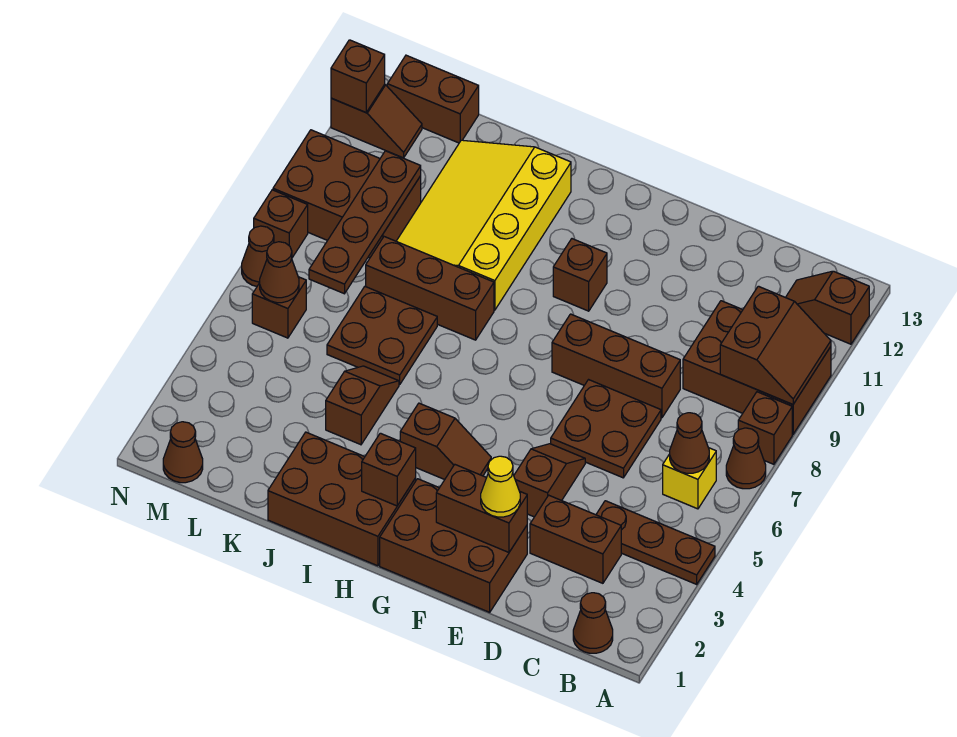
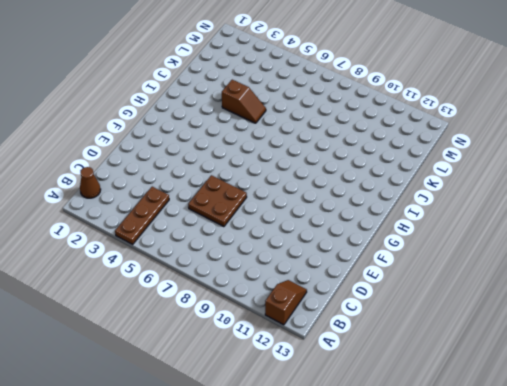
none -> brown 1x1 cone [726,428,766,489]
none -> brown 1x1 brick [738,392,792,464]
none -> brown 2x3 brick [683,301,831,434]
none -> yellow 1x1 brick [663,448,716,509]

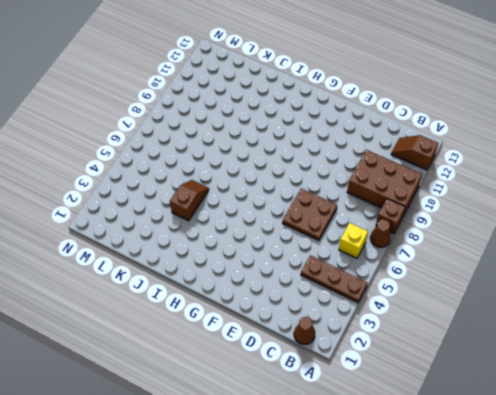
none -> brown 1x2 brick [530,495,621,583]
none -> brown 1x3 brick [552,314,680,418]
none -> brown 2x3 brick [380,479,527,612]
none -> brown 1x2 slope [514,444,585,517]

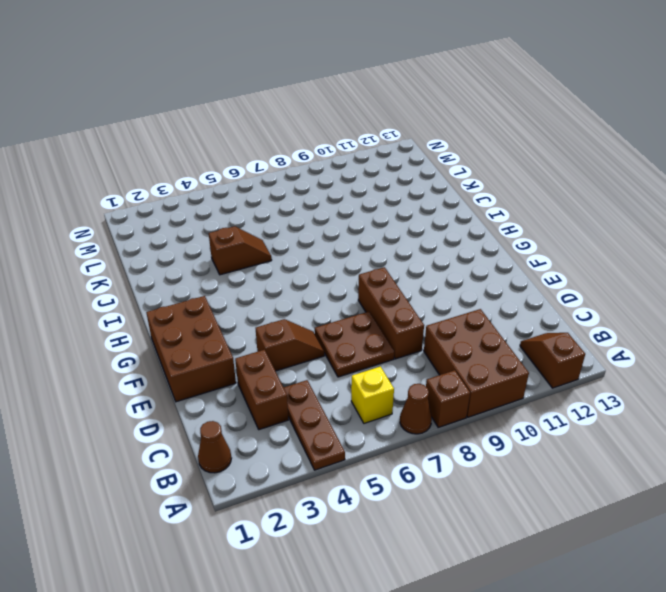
none -> brown 1x2 slope [400,403,491,480]
none -> brown 1x1 brick [553,239,607,311]
none -> brown 2x3 brick [268,432,416,566]
none -> brown 1x3 brick [366,237,494,340]

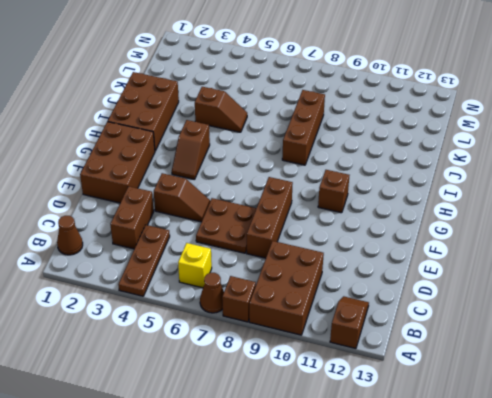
none -> yellow 3x4 slope [396,140,571,310]
none -> brown 2x2 plate [327,286,437,385]
none -> brown 2x3 brick [273,130,421,258]
none -> brown 1x2 brick [387,55,479,143]

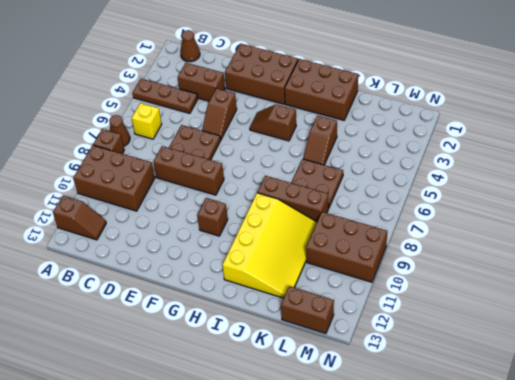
none -> brown 1x1 cone [163,422,203,483]
none -> brown 1x1 brick [252,277,306,338]
none -> brown 1x2 slope [331,84,422,158]
none -> brown 1x1 cone [242,226,274,286]

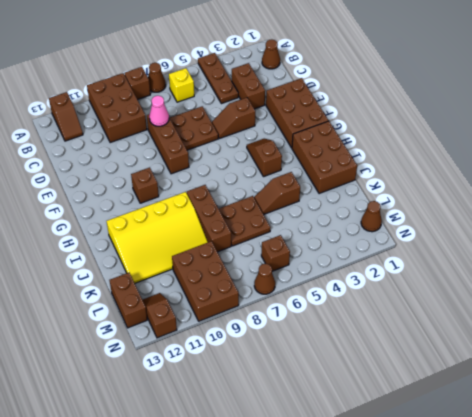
pink 1x1 cone [149,96,169,126] -> none
none -> brown 1x1 brick [254,190,308,258]
none -> brown 2x2 slope [720,286,831,404]
none -> brown 1x1 cone [670,413,709,473]
none -> brown 1x2 brick [436,465,527,552]

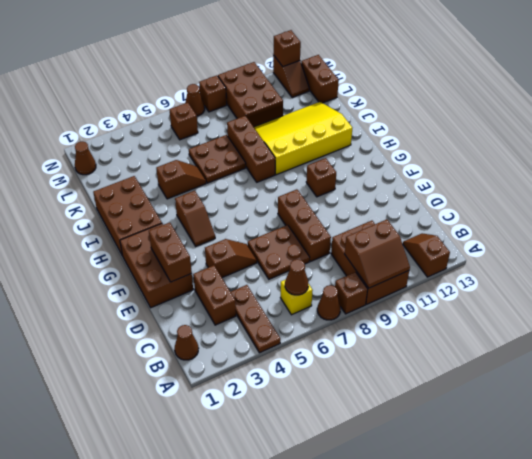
none -> brown 1x1 brick [362,433,416,506]
none -> brown 1x4 plate [309,151,421,294]
none -> brown 1x1 cone [260,242,299,303]
none -> yellow 1x1 cone [481,456,520,517]

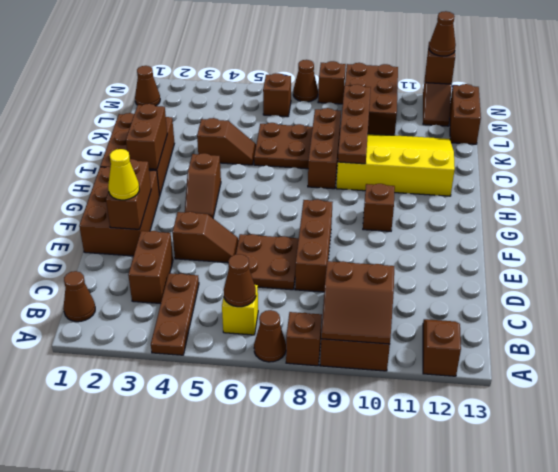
brown 1x2 brick [126,104,167,169] -> brown 1x1 brick [362,433,416,506]
brown 1x4 plate [338,84,371,164] -> brown 1x4 plate turned to [309,151,421,294]
brown 1x1 cone [429,11,456,56] -> brown 1x1 cone moved to [260,242,299,303]

